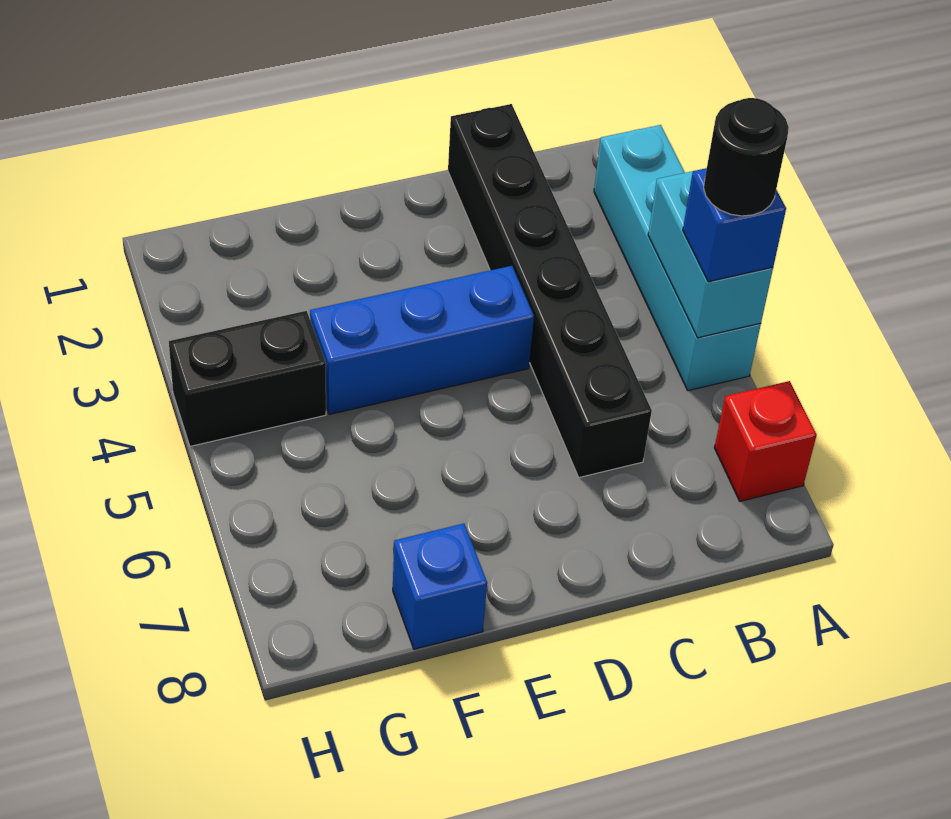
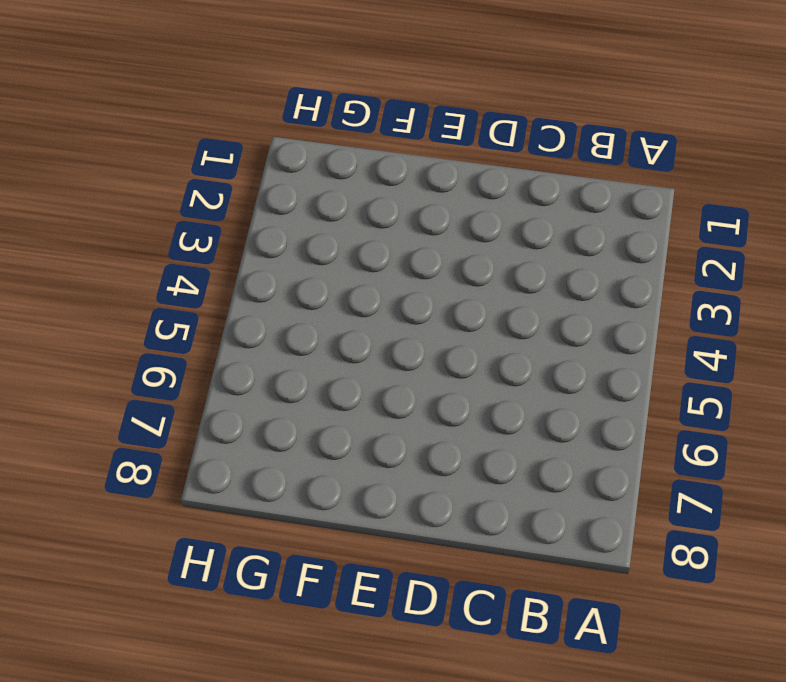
none -> cyan 1x4 brick [594,125,761,391]
none -> red 1x1 brick [714,381,817,501]

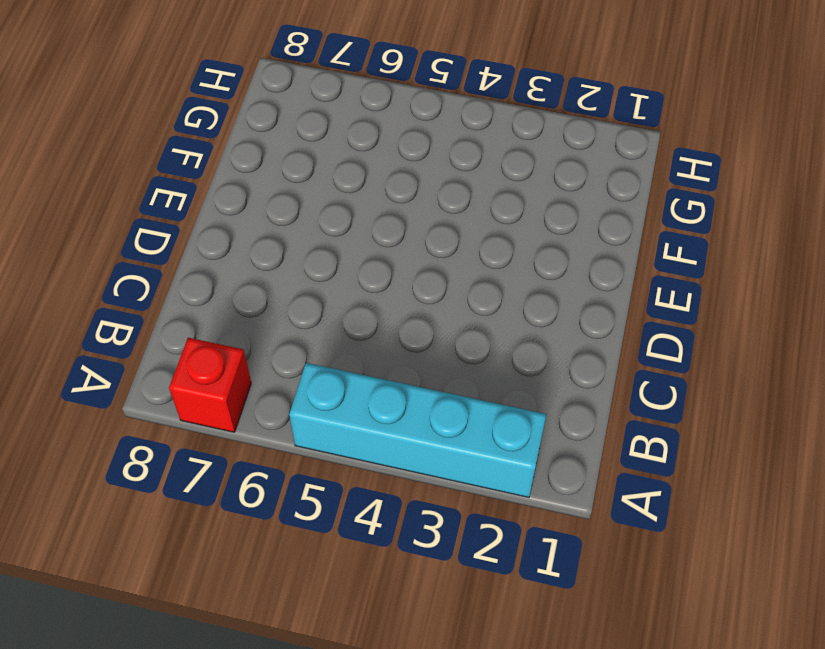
none -> black 1x6 brick [448,104,652,477]
none -> blue 1x3 brick [310,266,534,414]

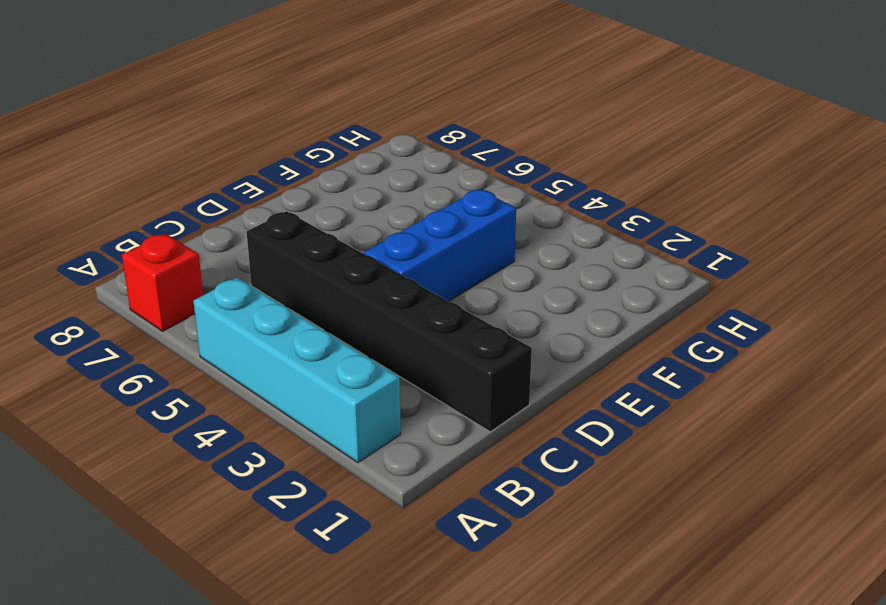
none -> blue 1x1 brick [393,524,487,649]
none -> black 1x2 brick [169,311,326,446]

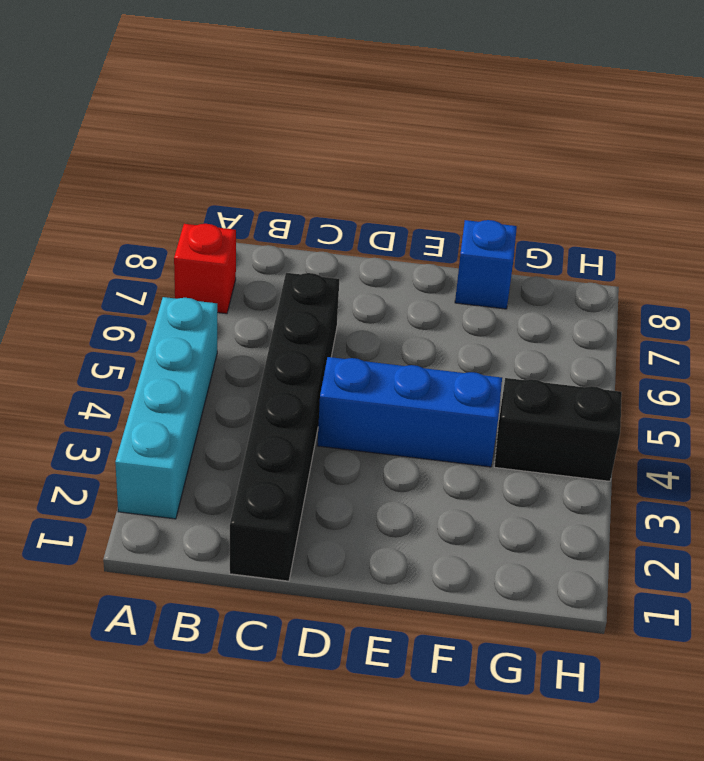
none -> cyan 1x2 brick [648,171,773,338]
none -> blue 1x1 brick [683,168,786,282]

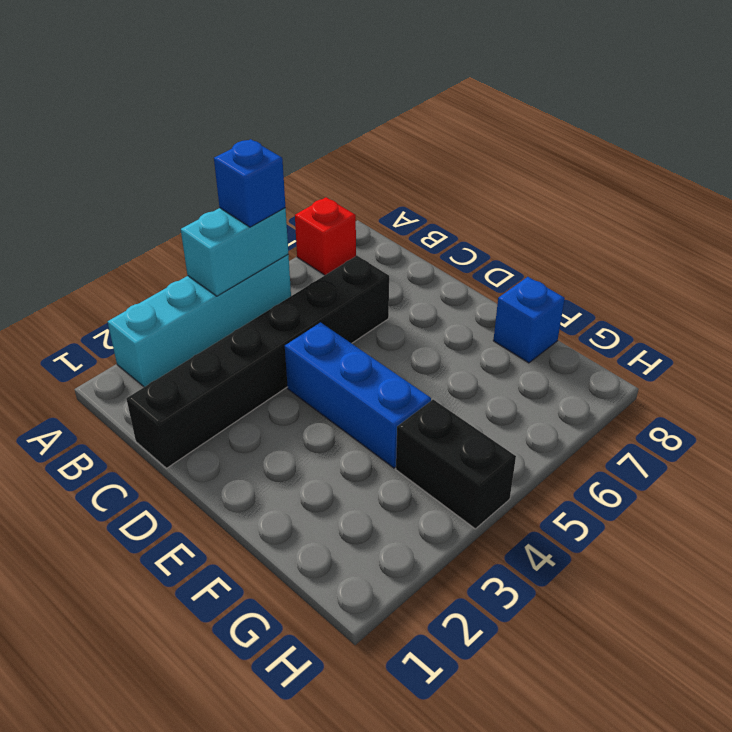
none -> black 1x1 round brick [704,98,789,216]

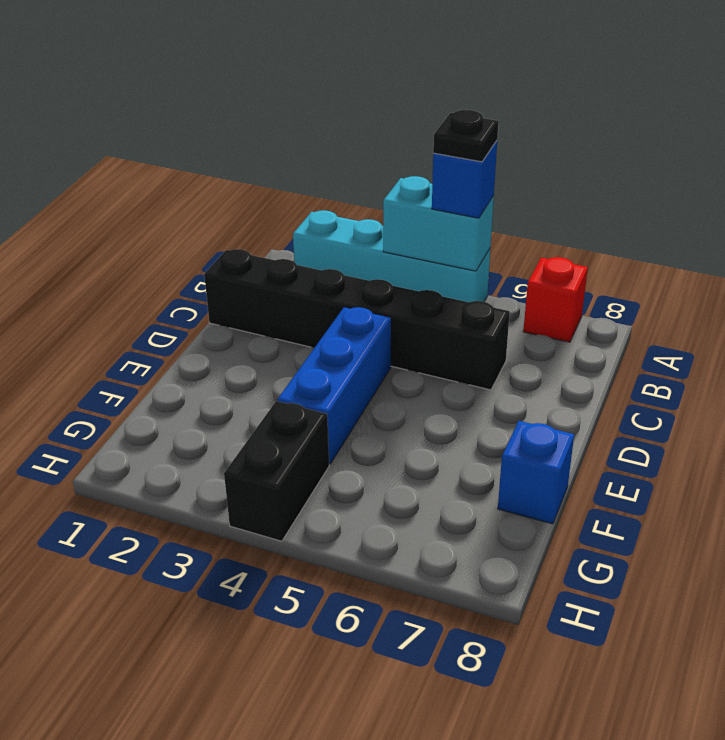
black 1x1 plate [433,110,499,162] -> black 1x1 round brick [704,98,789,216]

